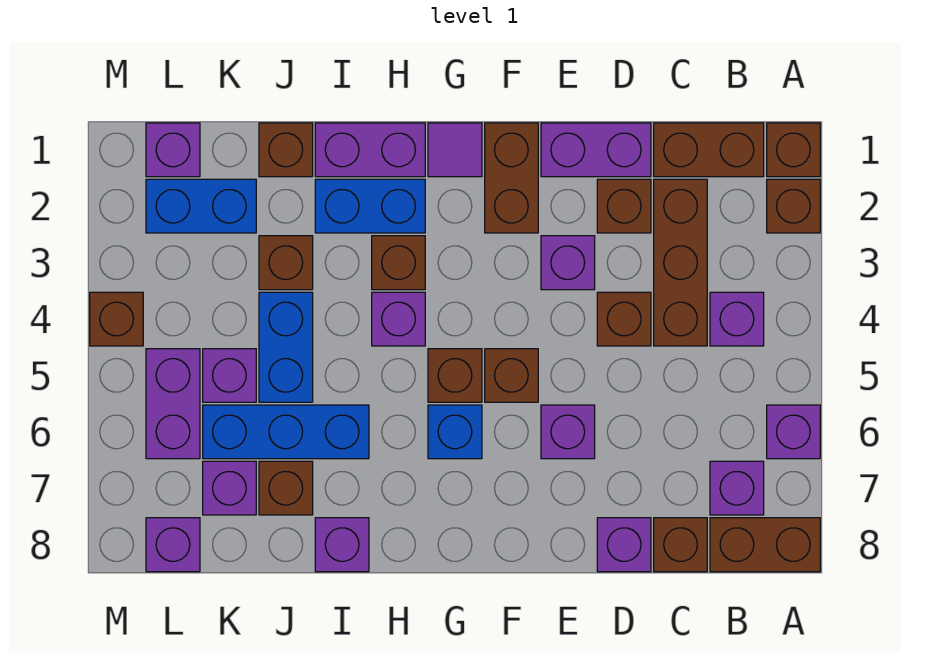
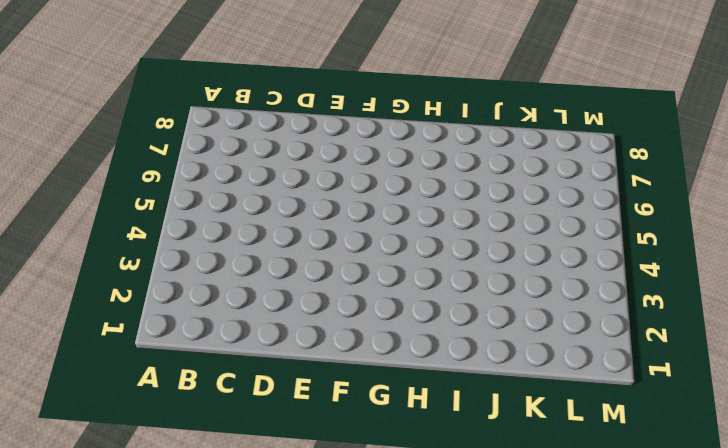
none -> brown 1x1 brick [767,123,820,177]
none -> brown 1x1 brick [767,179,820,233]
none -> purple 1x1 brick [767,405,820,459]
none -> brown 1x2 brick [710,518,820,572]

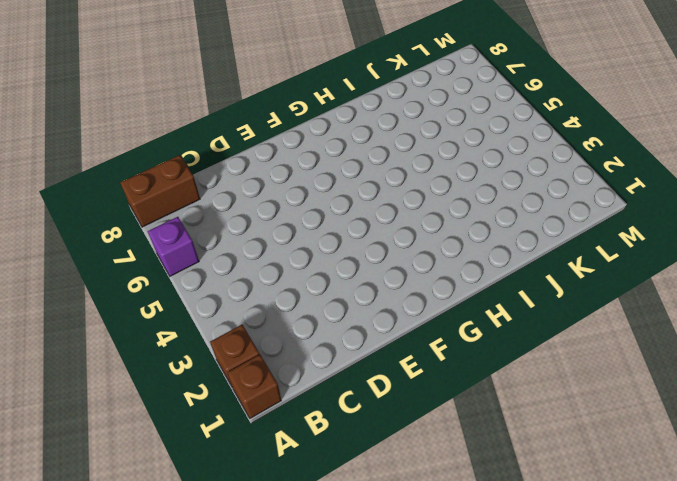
none -> brown 1x2 brick [654,123,764,177]
none -> purple 1x1 brick [710,292,764,346]
none -> purple 1x1 brick [710,461,764,515]
none -> brown 1x3 brick [654,179,707,346]

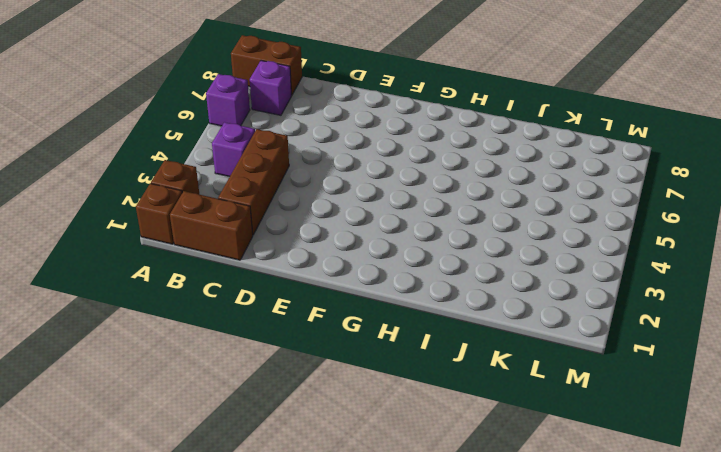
none -> brown 1x1 brick [654,518,707,572]
none -> purple 1x2 brick [541,123,651,177]
none -> brown 1x1 brick [597,179,651,233]
none -> brown 1x1 brick [597,292,651,346]

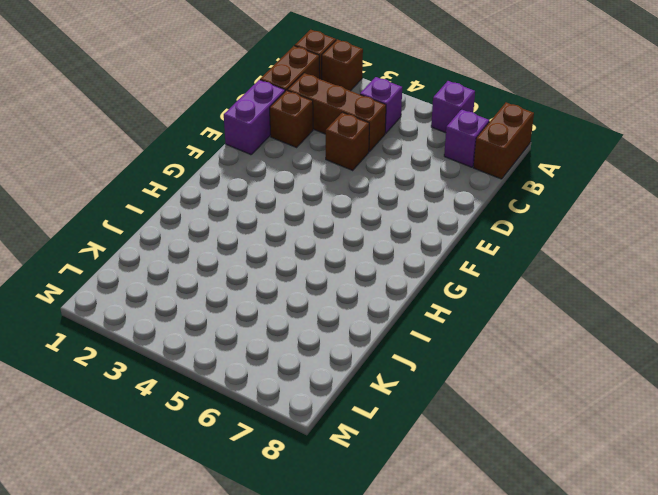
none -> brown 1x1 brick [654,518,707,572]
none -> purple 1x1 brick [597,518,651,572]
none -> purple 1x1 brick [541,236,595,290]
none -> purple 1x1 brick [541,405,595,459]

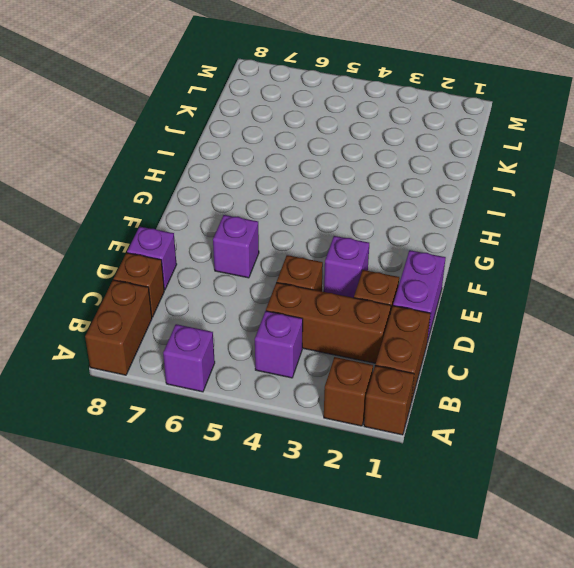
none -> purple 1x1 brick [710,461,764,515]
none -> brown 1x2 brick [485,123,538,233]
none -> brown 1x1 brick [485,349,538,402]
none -> purple 1x1 tile [428,123,482,177]

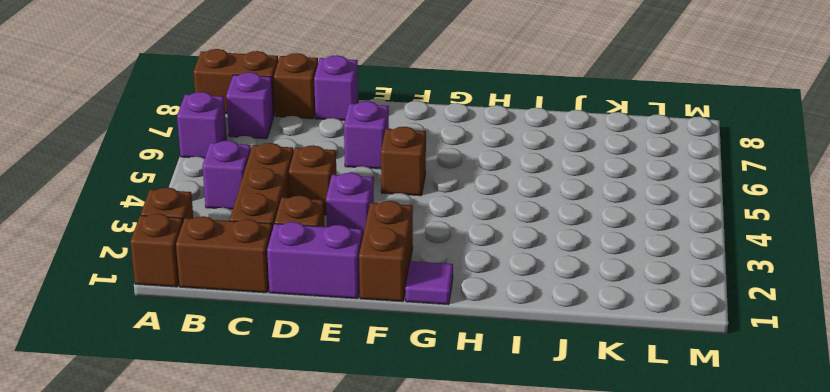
none -> brown 1x1 brick [428,349,482,402]
none -> blue 1x1 brick [428,405,482,459]
none -> purple 1x2 brick [315,123,425,177]
none -> blue 1x2 brick [315,179,425,233]

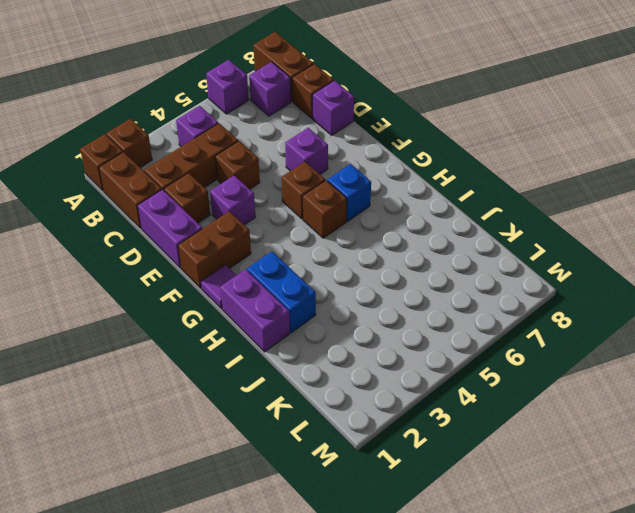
none -> brown 1x1 brick [372,236,425,290]
none -> purple 1x1 brick [372,292,425,346]
none -> blue 1x3 brick [203,405,369,459]
none -> purple 1x1 brick [315,518,369,572]

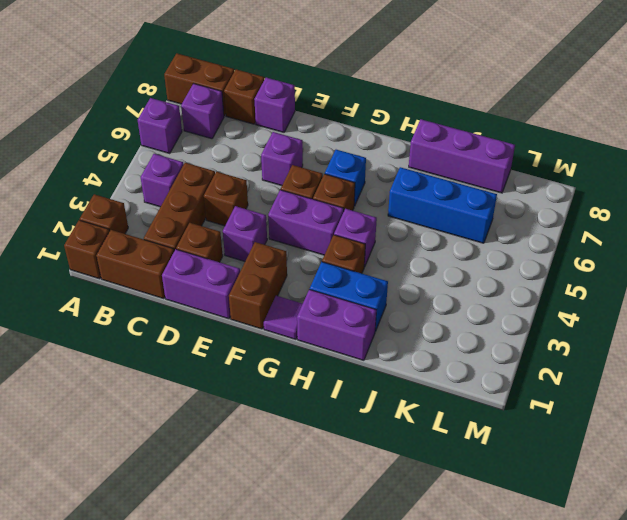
purple 1x2 brick [268,190,344,255] -> purple 1x2 brick turned to [146,349,200,459]
purple 1x3 brick [409,119,515,193] -> purple 1x1 brick [315,518,369,572]
none -> brown 1x1 brick [259,123,313,177]
none -> brown 1x1 brick [259,236,313,290]
none -> blue 1x2 brick [259,292,313,402]
none -> brown 1x1 brick [259,461,313,515]

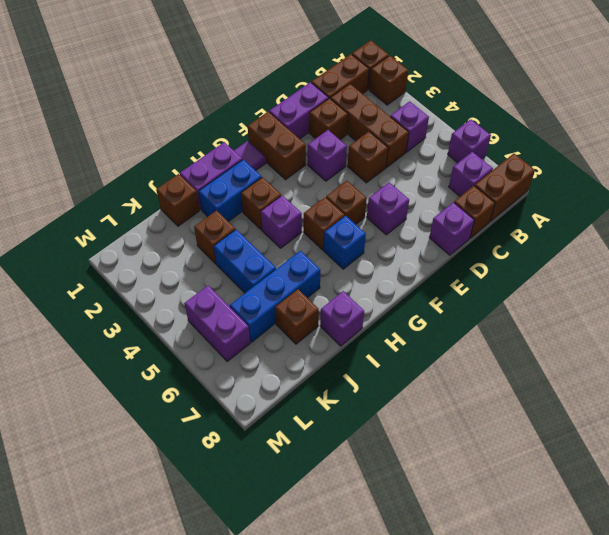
none -> blue 1x2 brick [146,179,256,233]
none -> purple 1x1 brick [203,349,256,402]
none -> purple 1x1 brick [203,461,256,515]
none -> purple 1x1 brick [146,123,200,177]

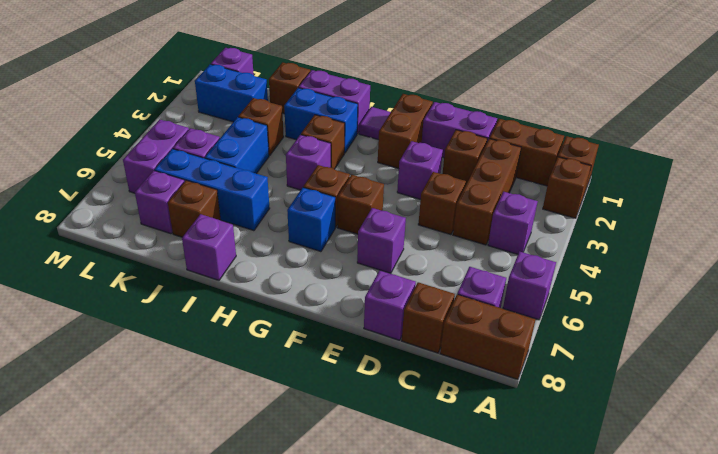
none -> purple 1x1 brick [146,518,200,572]
none -> brown 1x1 brick [90,292,143,346]

